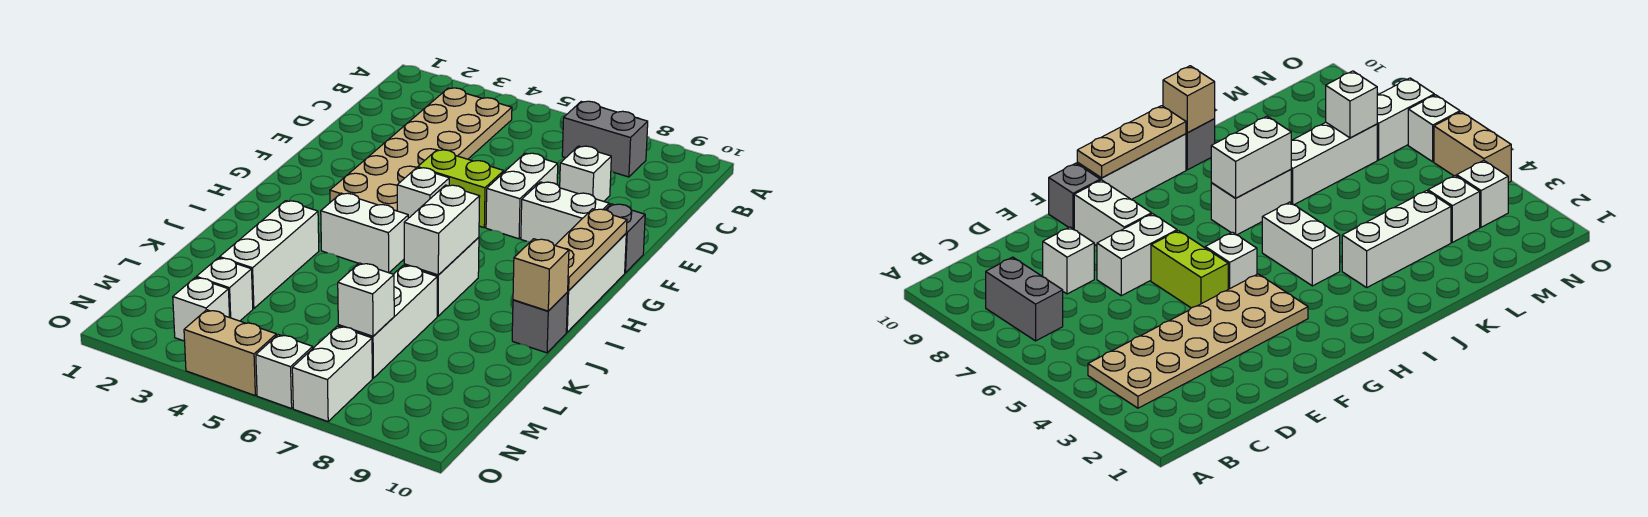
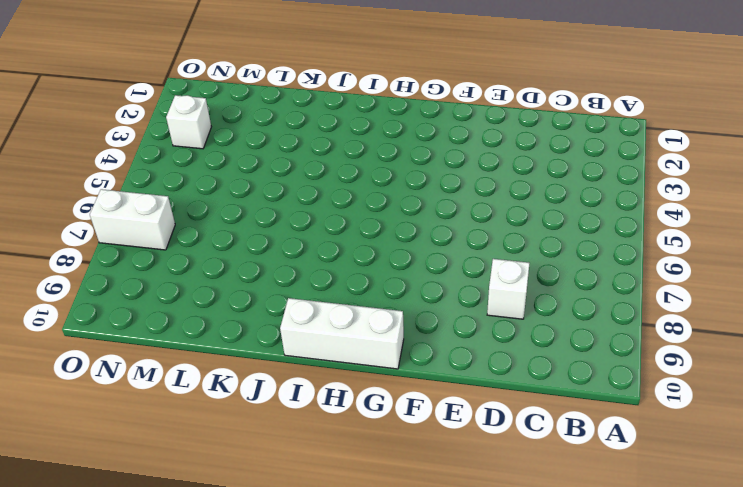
none -> tan 2x6 plate [330,88,512,211]
none -> grey 1x2 brick [562,101,648,177]
none -> white 1x2 brick [486,153,558,239]

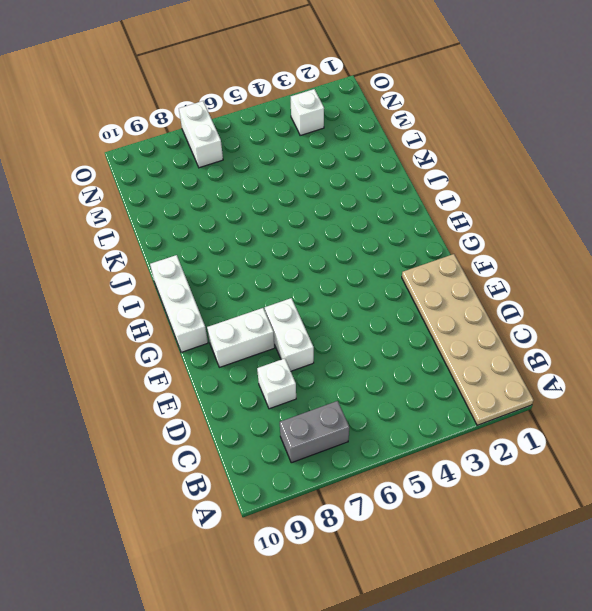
tan 2x6 plate [402,254,534,425] -> tan 2x6 plate moved to [330,88,512,211]
none -> lime 1x2 brick [418,150,504,228]
none -> grey 1x1 brick [605,204,645,273]
none -> white 1x1 brick [397,168,449,218]

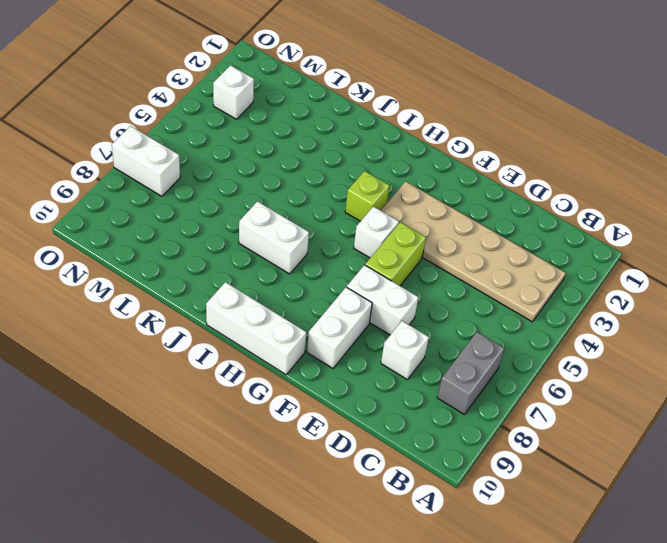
lime 1x1 brick [345,171,390,221] -> none
none -> grey 1x1 brick [605,204,645,273]
none -> white 1x2 brick [321,193,408,273]
none -> white 1x3 brick [220,201,319,309]

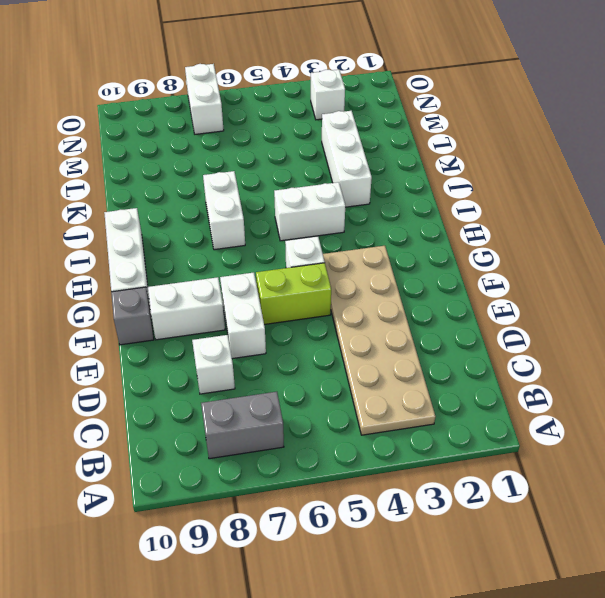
none -> grey 1x1 brick [512,293,568,353]
none -> white 1x3 brick [338,265,437,378]
none -> white 1x1 brick [196,258,253,321]

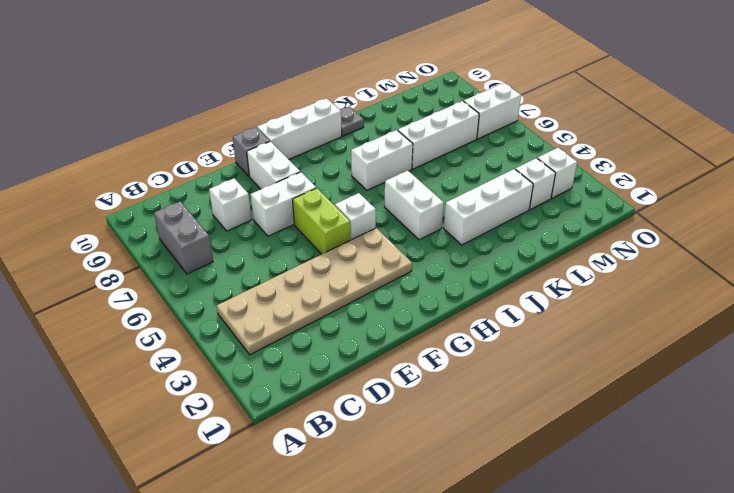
grey 1x1 plate [340,107,364,136] -> grey 1x1 brick [512,293,568,353]
none -> tan 1x2 brick [184,310,276,395]
none -> white 1x1 brick [256,335,313,409]
none -> tan 1x3 plate [555,209,627,291]

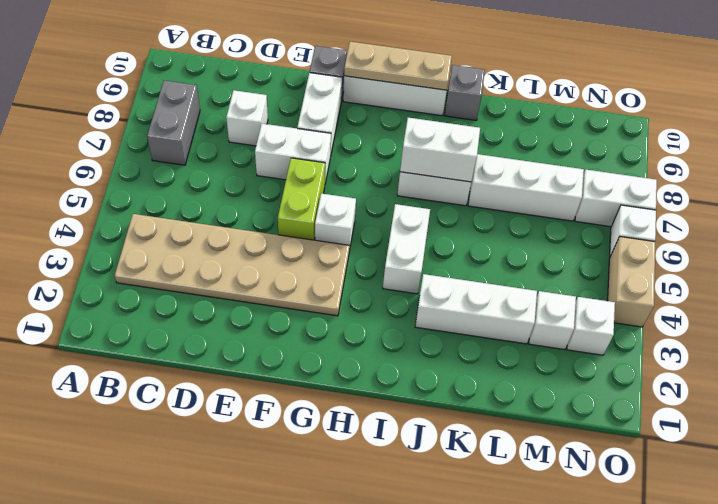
none -> tan 1x1 brick [513,239,569,311]
none -> white 1x1 brick [338,263,394,336]

